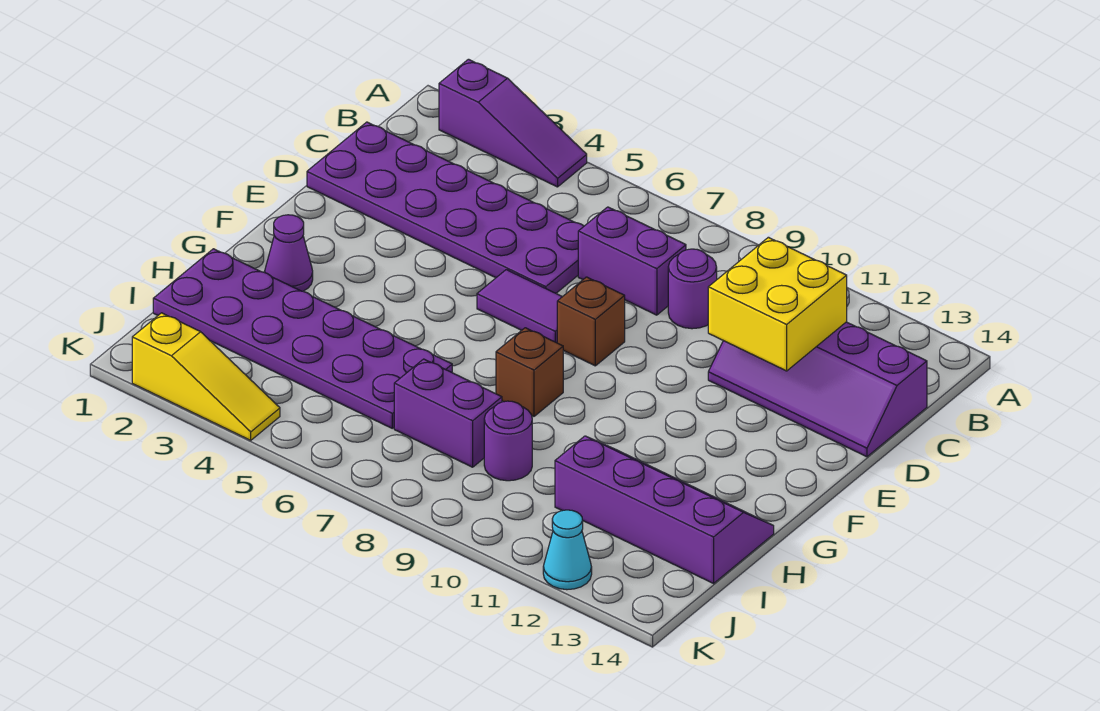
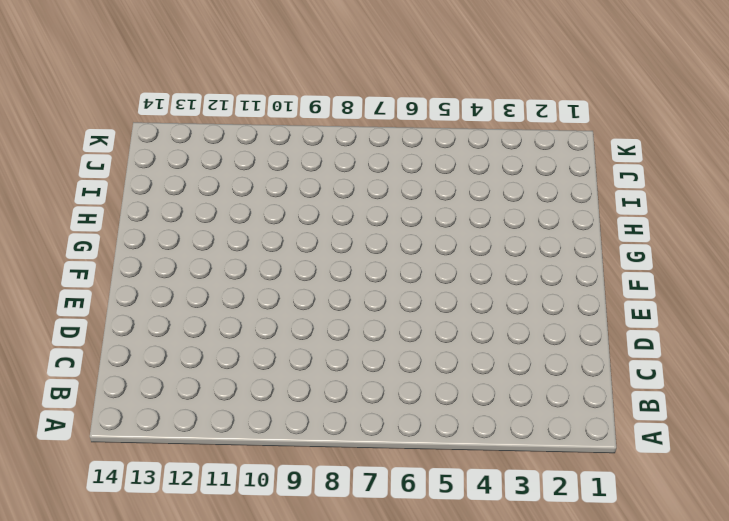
none -> purple 1x3 slope [439,59,587,187]
none -> purple 2x6 plate [307,122,584,293]
none -> purple 1x2 brick [578,207,686,315]

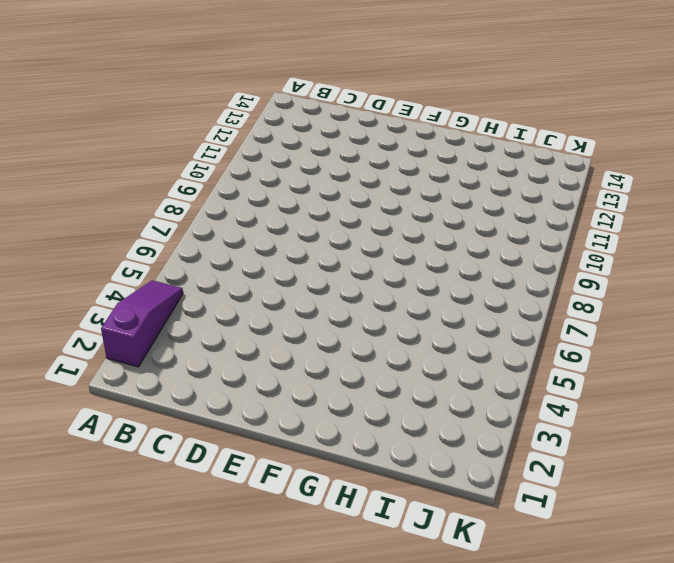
none -> purple 2x6 plate [307,122,584,293]
none -> purple 1x2 brick [578,207,686,315]
none -> purple 1x1 round brick [668,249,717,329]

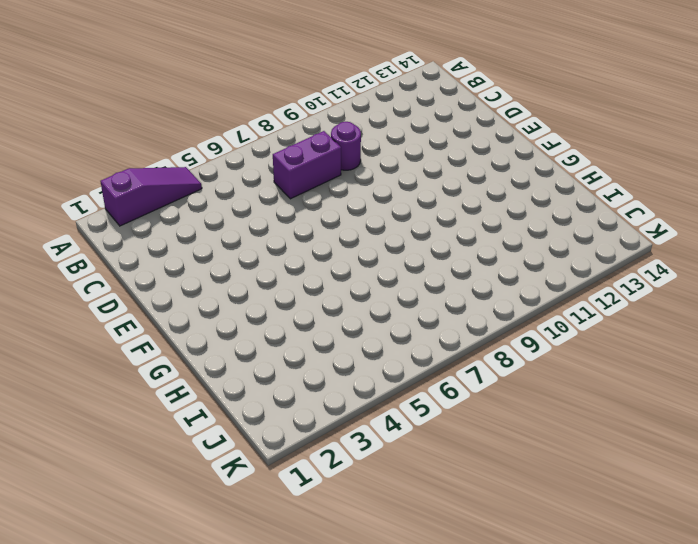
none -> purple 2x6 plate [307,122,584,293]
none -> purple 2x4 slope [708,322,927,457]
none -> purple 1x2 tile [477,270,562,343]

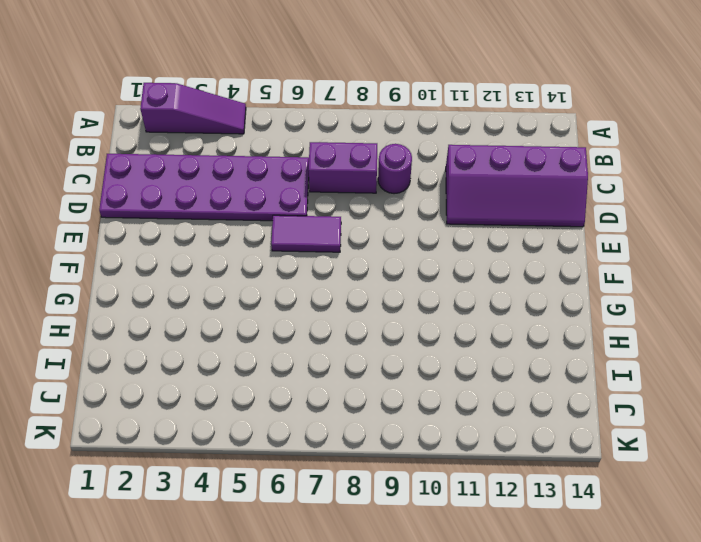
none -> brown 1x1 brick [557,277,625,366]
none -> purple 1x1 cone [265,215,313,291]
none -> brown 1x1 brick [496,328,563,416]

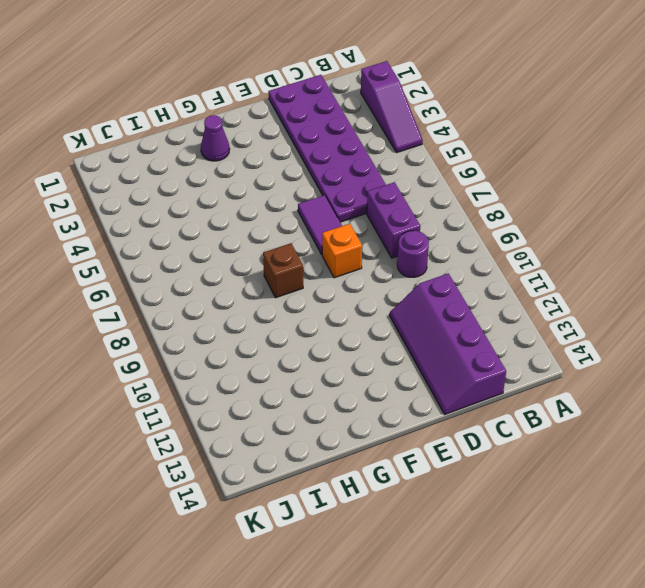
orange 1x1 brick [322,224,362,278] -> brown 1x1 brick [557,277,625,366]
none -> purple 2x6 plate [153,249,452,428]
none -> purple 2x4 slope [555,436,774,583]
none -> purple 1x2 brick [394,359,502,467]

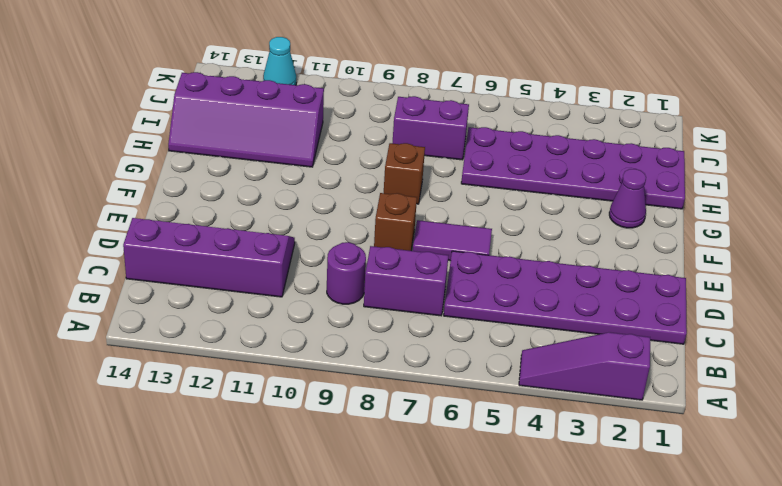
none -> purple 1x1 round brick [484,401,532,481]
none -> yellow 1x3 slope [132,313,280,440]
none -> yellow 2x2 brick [708,237,847,371]

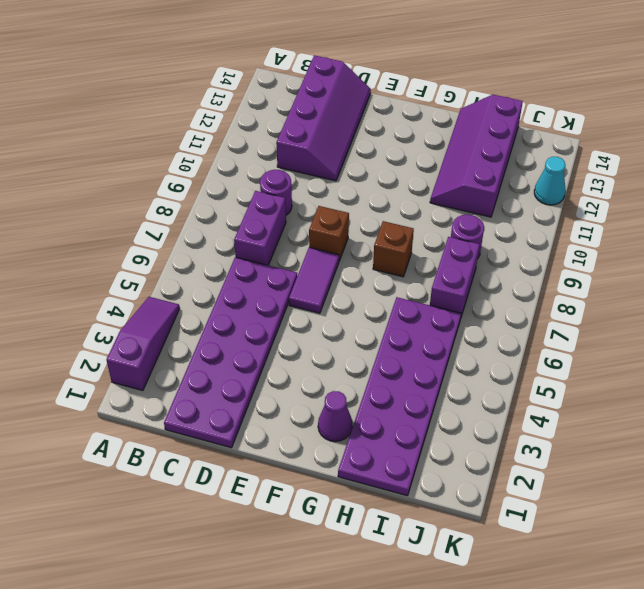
none -> yellow 1x3 slope [132,313,280,440]
none -> yellow 2x2 brick [708,237,847,371]

